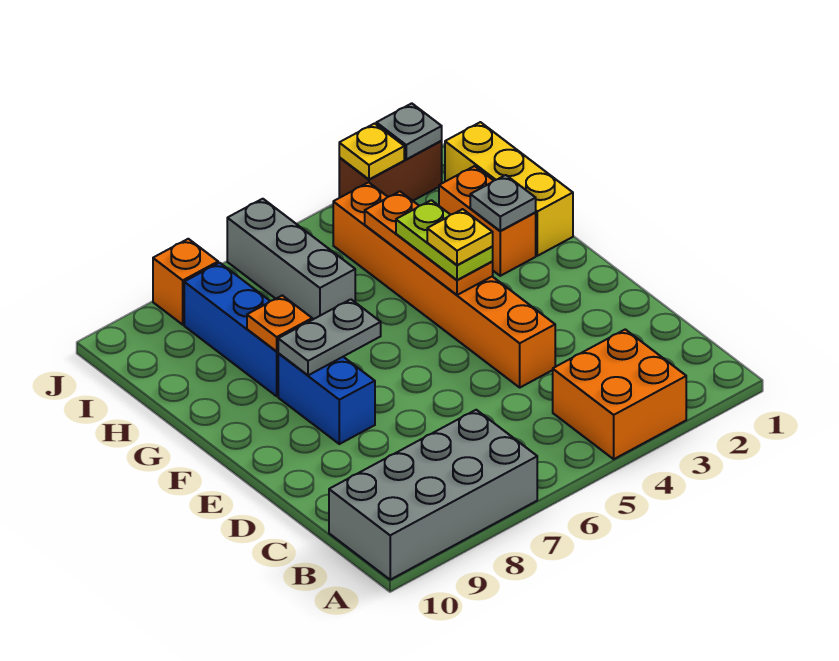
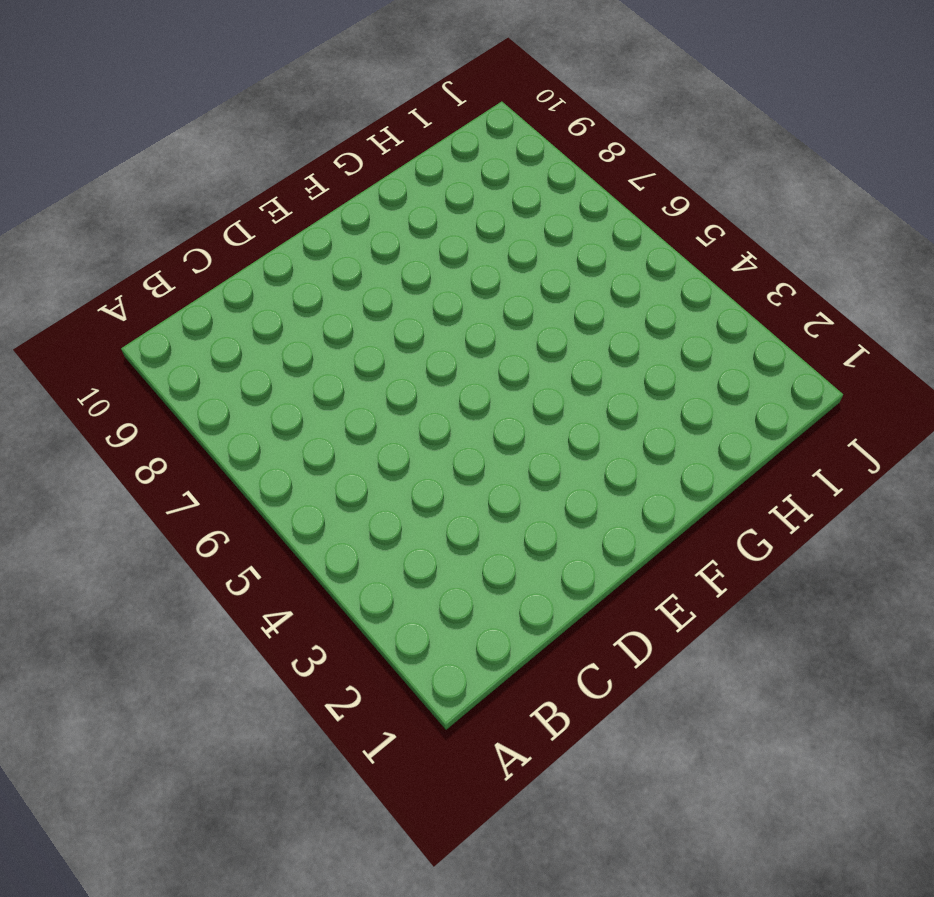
none -> orange 2x2 brick [553,329,686,459]
none -> grey 2x4 brick [329,410,537,580]
none -> orange 1x6 brick [333,182,555,387]

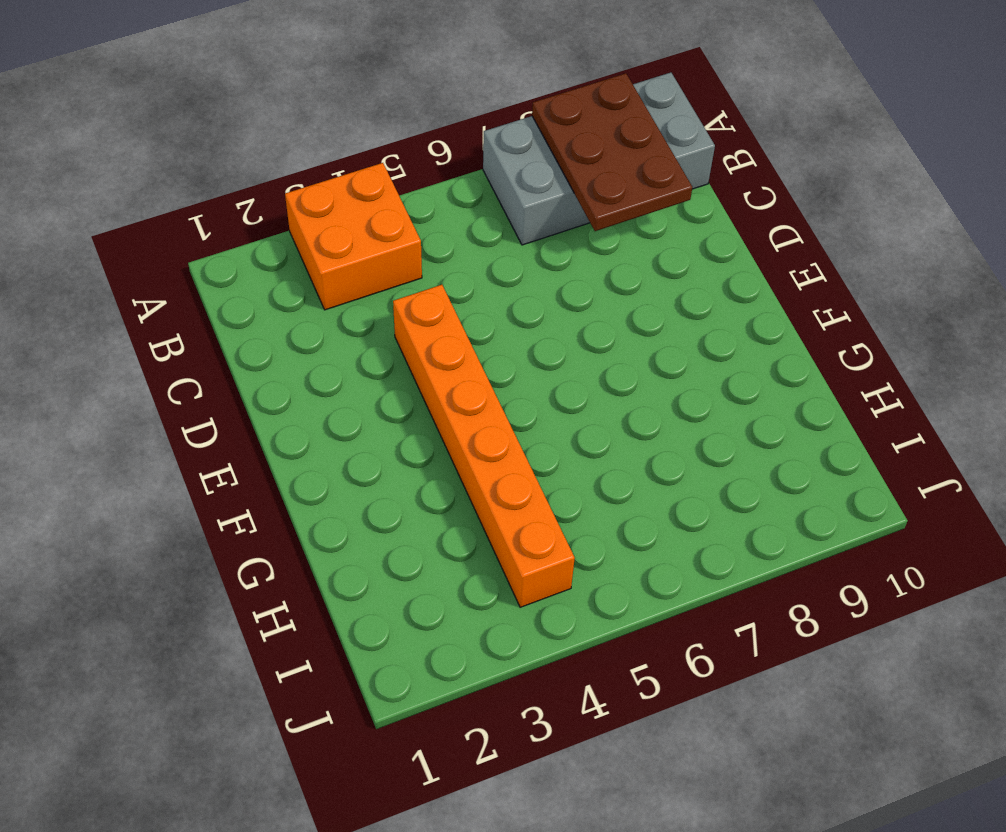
brown 2x3 plate [532,73,692,231] -> none
none -> blue 1x2 brick [278,353,375,444]
none -> yellow 1x3 brick [445,122,573,256]
none -> orange 1x2 brick [439,166,536,276]

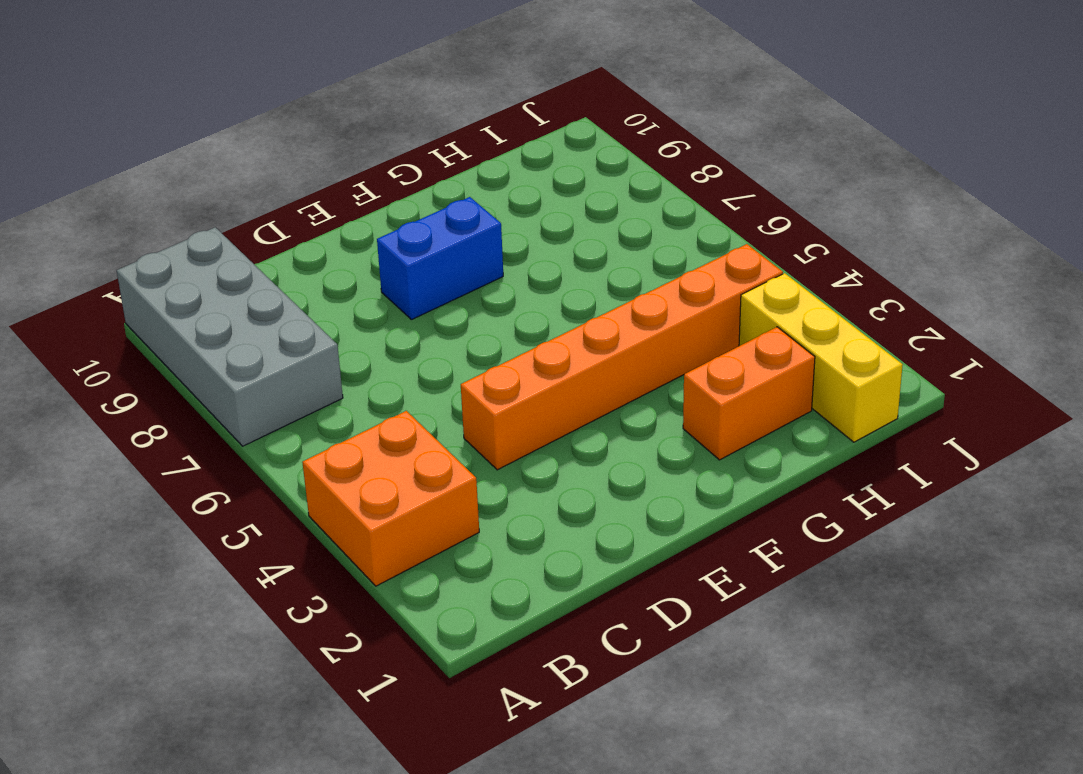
yellow 1x3 brick [739,273,903,442] -> yellow 1x3 brick turned to [445,122,573,256]
none -> blue 1x3 brick [184,263,278,396]
none -> grey 1x3 brick [227,199,355,320]
none -> brown 1x2 brick [339,141,442,201]

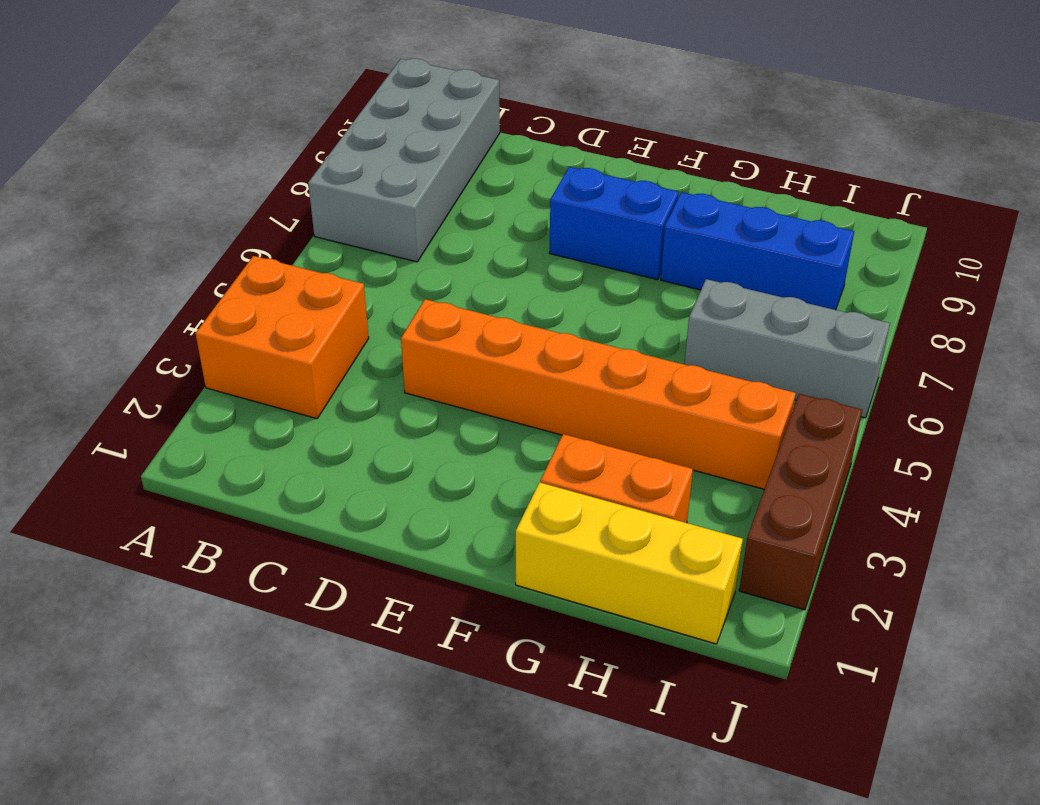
brown 1x3 brick [739,394,862,610] -> brown 1x2 brick [339,141,442,201]
none -> orange 1x1 brick [153,239,218,325]
none -> orange 1x3 plate [365,191,493,295]
none -> grey 1x2 plate [278,299,381,375]

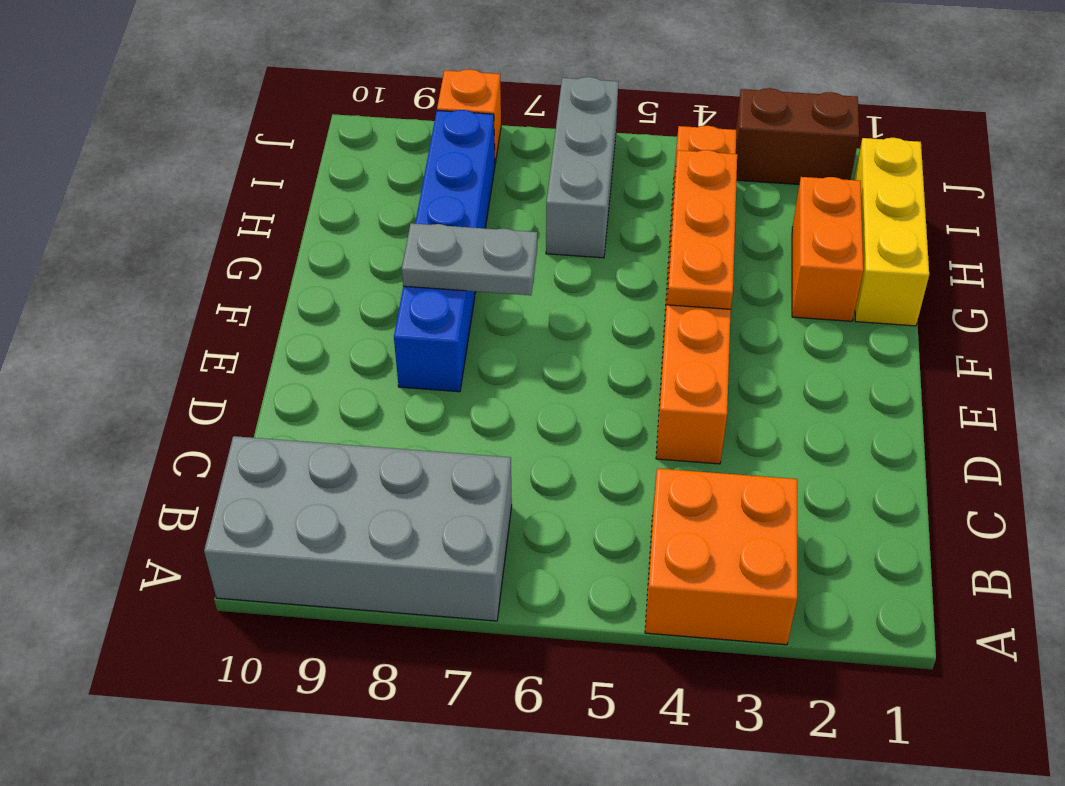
none -> grey 1x1 plate [470,175,536,231]
none -> orange 1x1 plate [247,295,312,352]
none -> grey 1x1 plate [376,103,442,159]

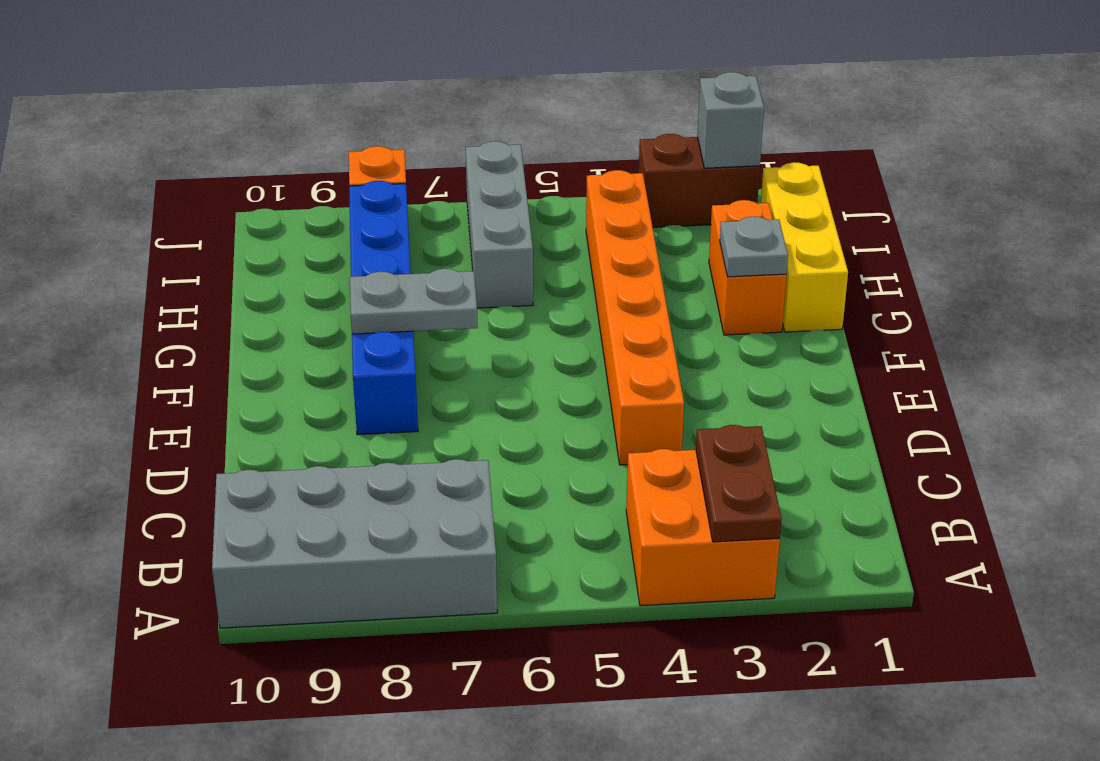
brown 1x2 plate [696,425,781,542] -> none
grey 1x1 brick [697,72,764,168] -> grey 1x1 plate [376,103,442,159]
none -> orange 1x3 plate [365,191,493,295]
none -> orange 1x1 plate [247,295,312,352]
none -> yellow 1x1 plate [339,123,404,179]

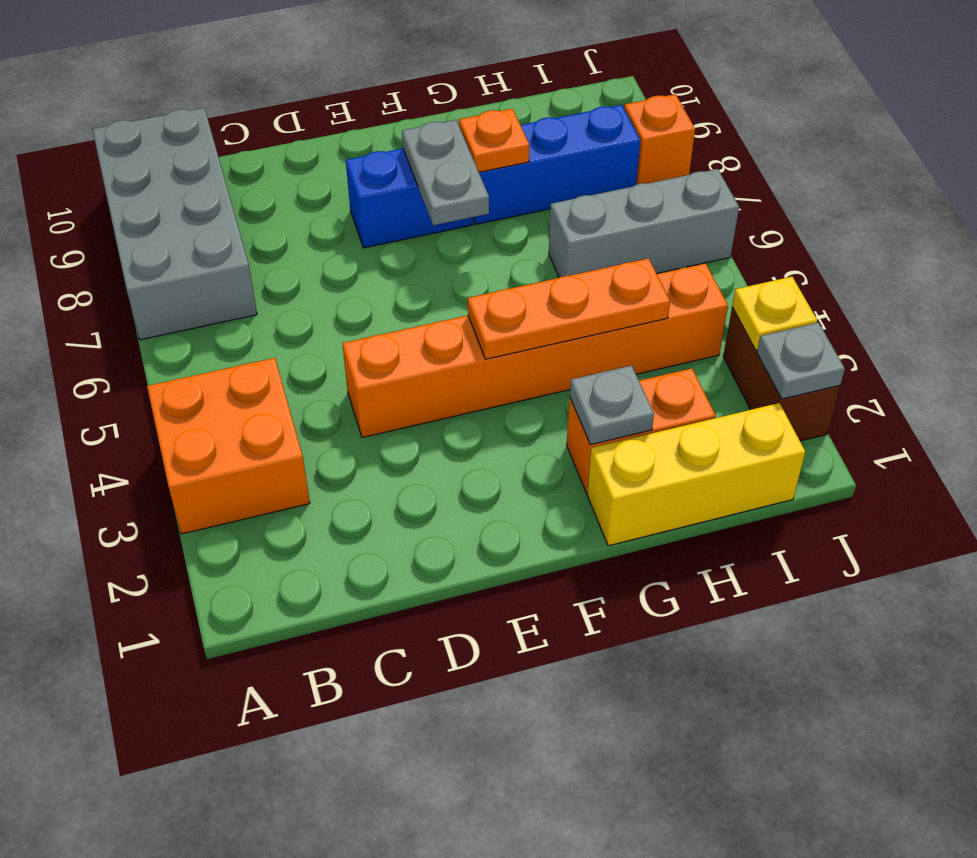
none -> lime 1x2 plate [396,200,493,280]
none -> yellow 1x1 plate [427,209,493,265]

